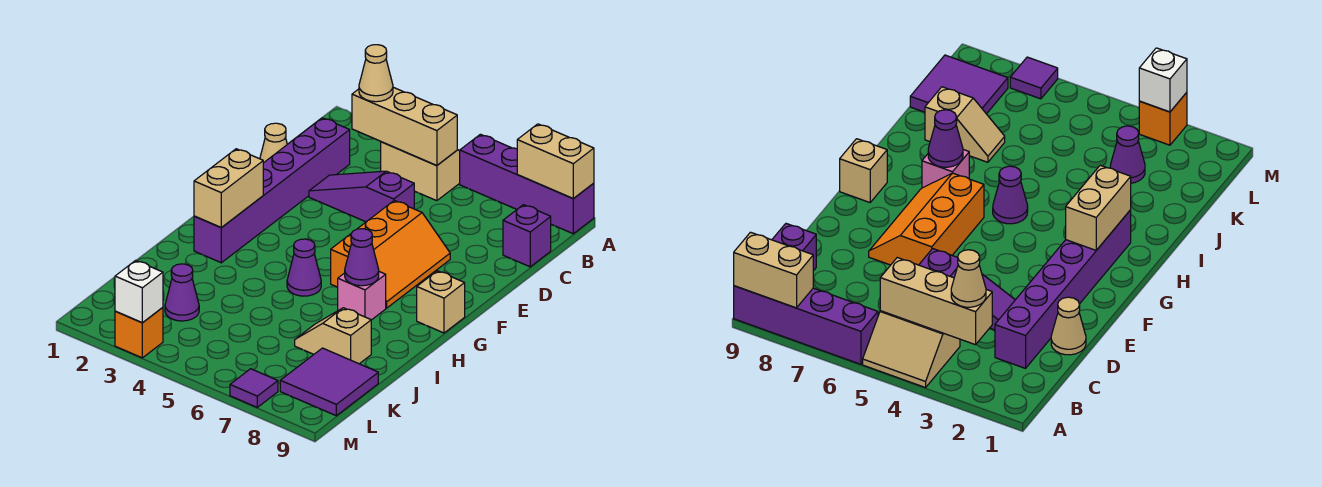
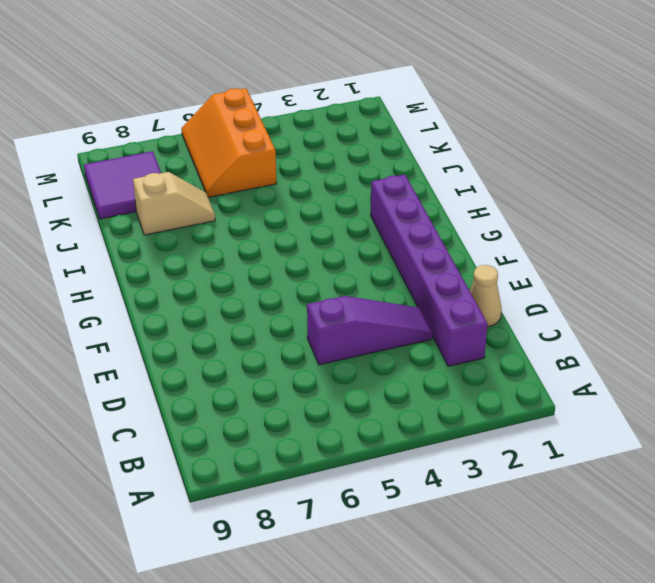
orange 2x3 slope [181,88,276,197] -> orange 2x3 slope moved to [331,201,450,308]
none -> tan 2x2 slope [381,142,460,201]
none -> purple 1x4 brick [460,134,594,234]
none -> purple 1x1 brick [503,205,551,267]

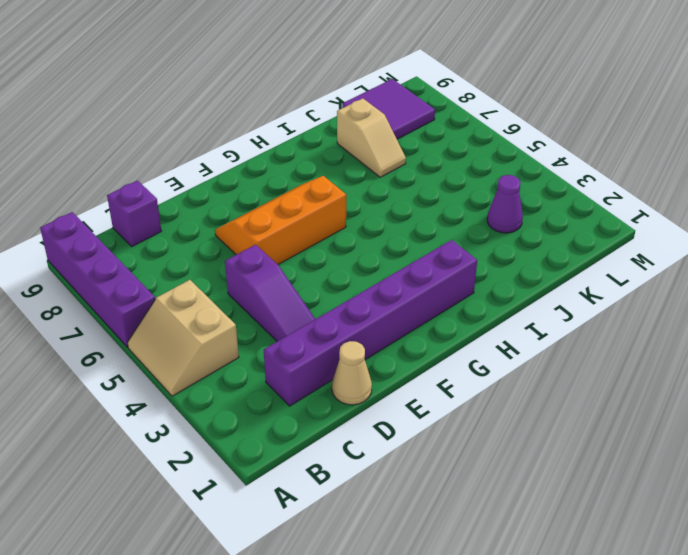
none -> tan 1x1 brick [417,271,465,333]
none -> purple 1x1 cone [287,239,321,296]
none -> pink 1x1 brick [338,272,386,320]

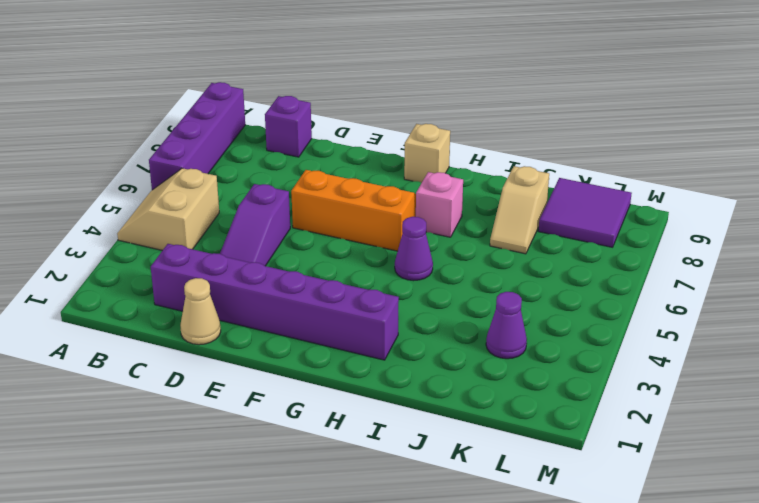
none -> orange 1x1 brick [115,307,163,358]
none -> purple 1x1 tile [230,369,278,407]
none -> tan 1x2 brick [517,124,594,199]

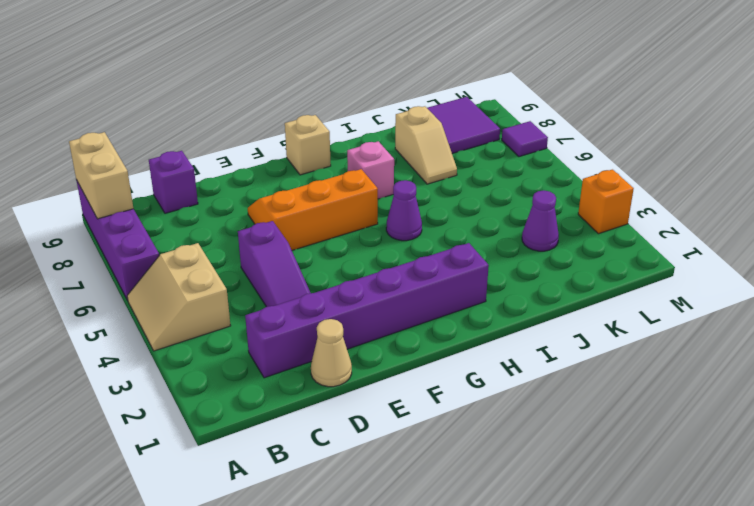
none -> tan 1x3 brick [352,87,457,166]
none -> tan 1x2 brick [194,149,263,228]
none -> purple 1x1 cone [345,229,379,286]

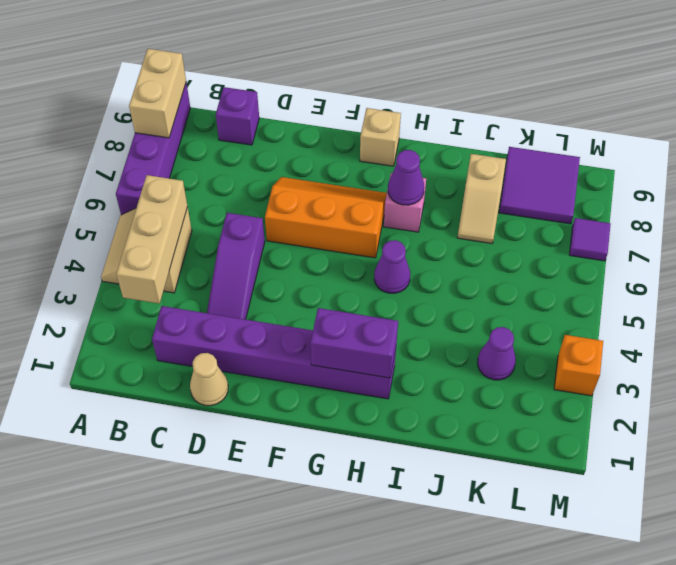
purple 1x2 brick [310,308,398,378] -> tan 1x2 brick [194,149,263,228]
none -> white 1x1 brick [115,260,163,323]
none -> tan 1x1 cone [359,45,393,102]

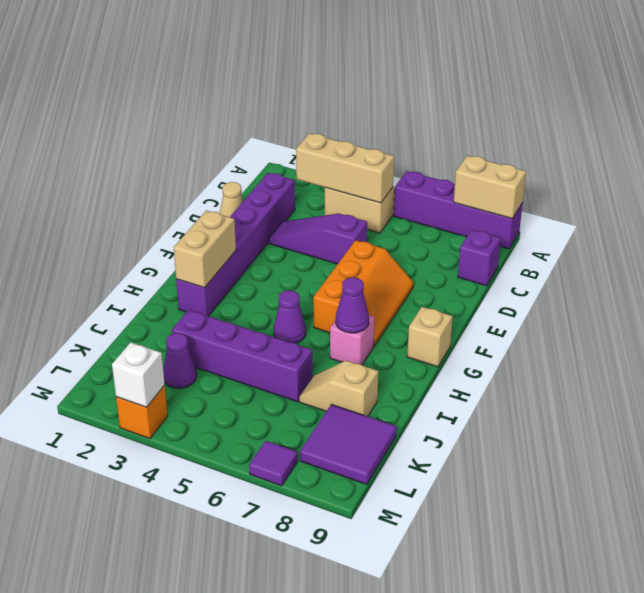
purple 1x4 brick [172,310,313,402] -> none
none -> tan 1x1 cone [359,45,393,102]

